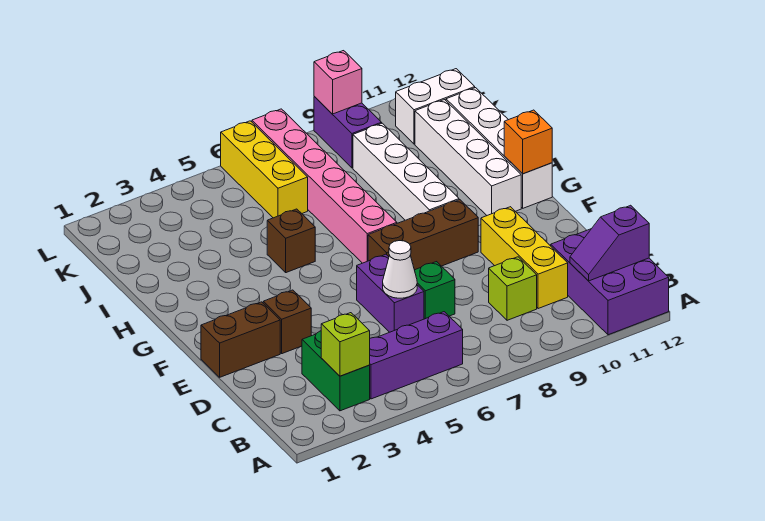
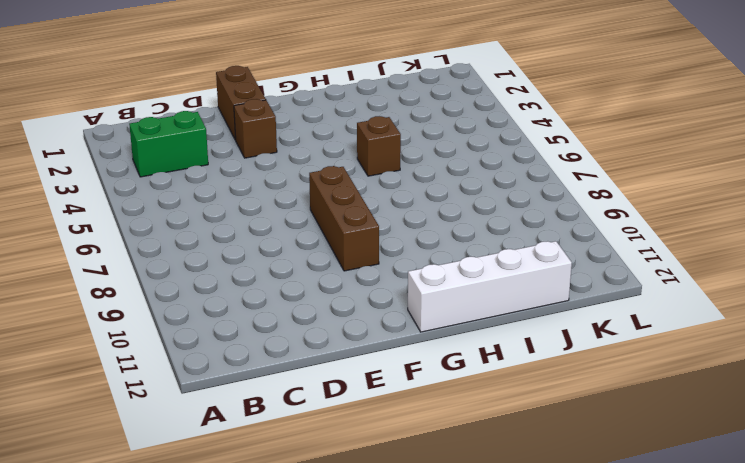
none -> purple 2x3 brick [551,229,669,335]
none -> purple 1x3 brick [370,312,463,399]
none -> lime 1x1 brick [489,257,537,320]

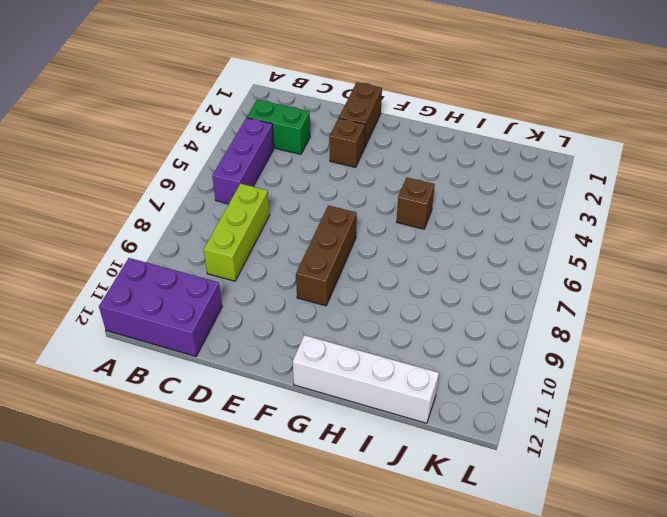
lime 1x3 brick [204,184,270,281] -> lime 1x1 brick [489,257,537,320]
none -> yellow 1x3 brick [481,207,568,309]
none -> purple 1x2 brick [357,254,424,332]
none -> green 1x1 brick [415,262,455,319]

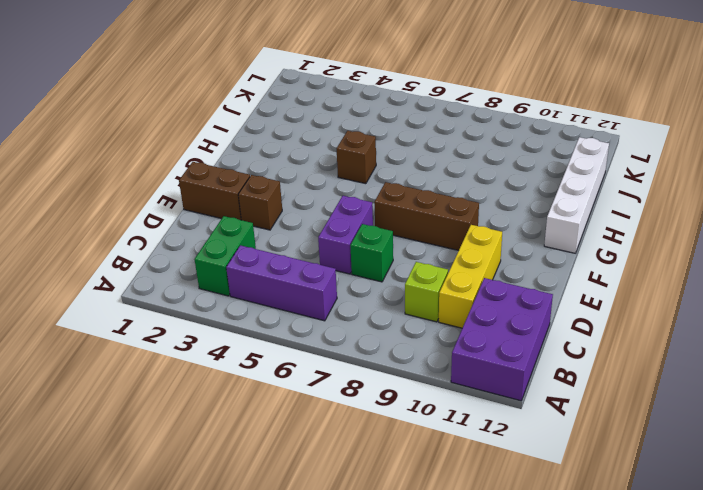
none -> pink 1x6 brick [252,109,397,263]
none -> white 1x4 brick [353,123,459,220]
none -> white 1x4 brick [415,100,521,215]

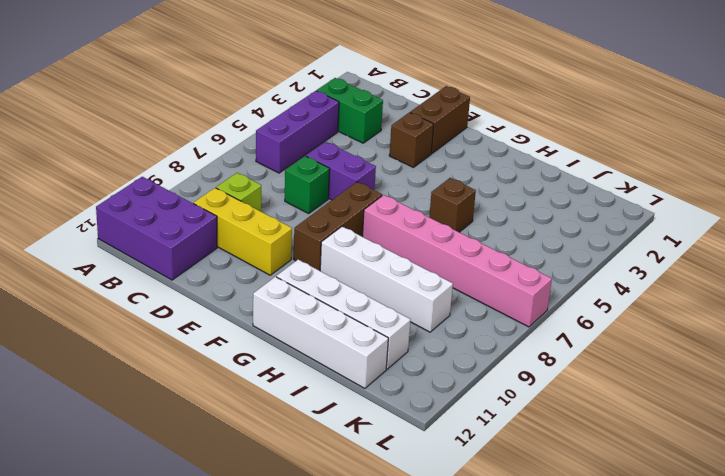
none -> yellow 1x3 brick [221,121,308,218]
none -> purple 1x2 brick [314,97,382,168]
none -> white 1x2 brick [396,69,475,144]

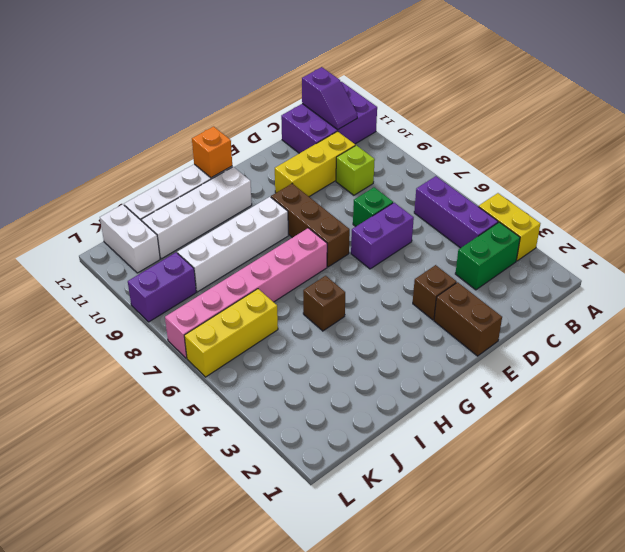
yellow 1x2 brick [479,193,540,261] -> none
none -> lime 1x1 brick [321,313,370,376]
none -> white 1x1 cone [383,241,417,298]
none -> pink 1x1 brick [314,51,362,114]

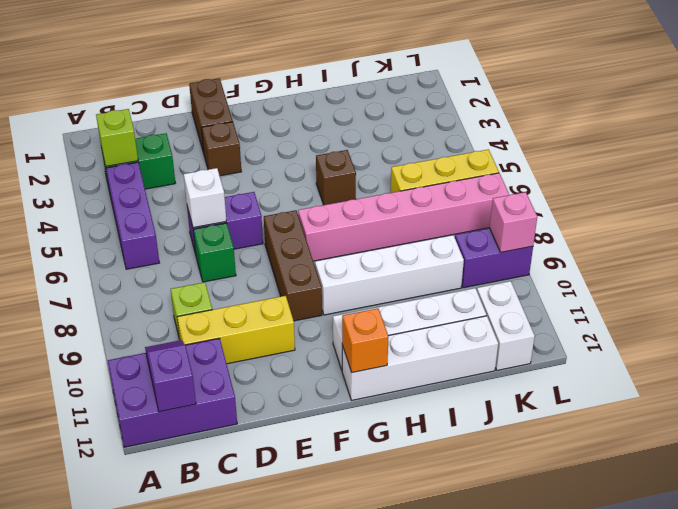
white 1x1 brick [184,168,226,228] -> white 1x1 cone [383,241,417,298]

